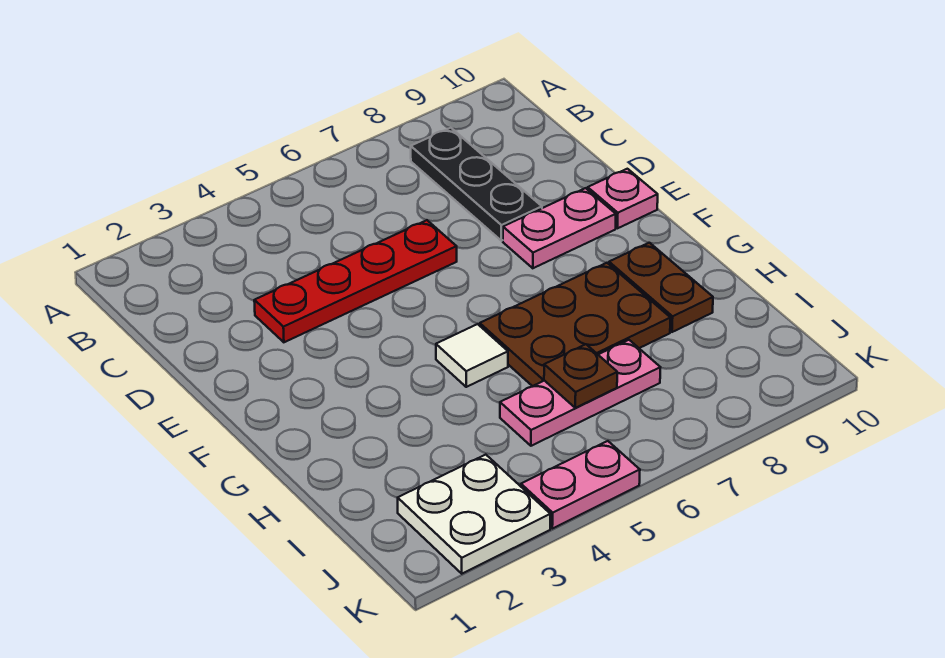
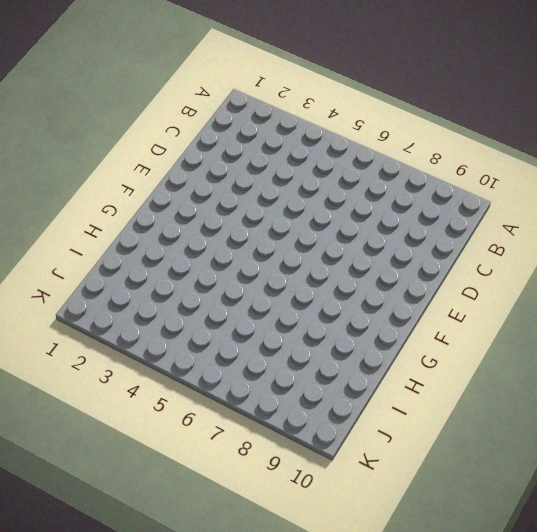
none -> black 1x3 plate [411,128,542,241]
none -> red 1x4 plate [254,220,457,342]

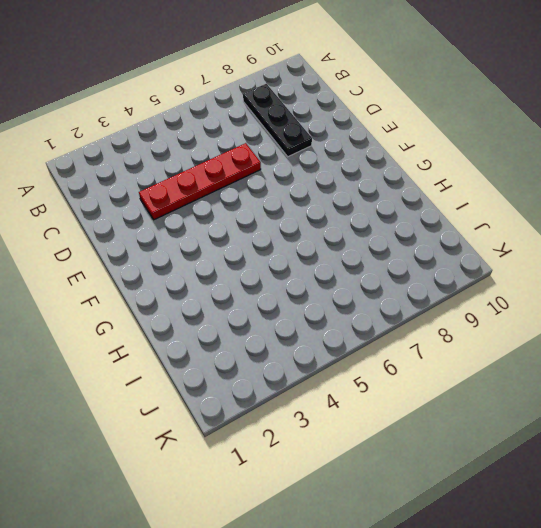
none -> pink 1x2 plate [503,188,616,268]
none -> pink 1x1 plate [588,169,658,228]

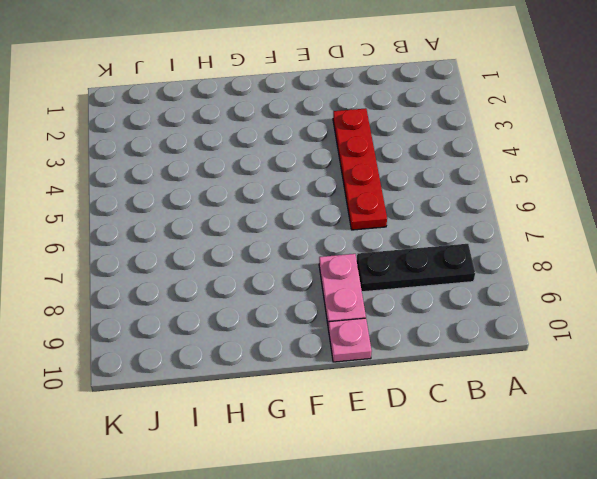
none -> white 1x1 tile [436,324,508,387]
none -> brown 2x3 plate [480,263,670,386]

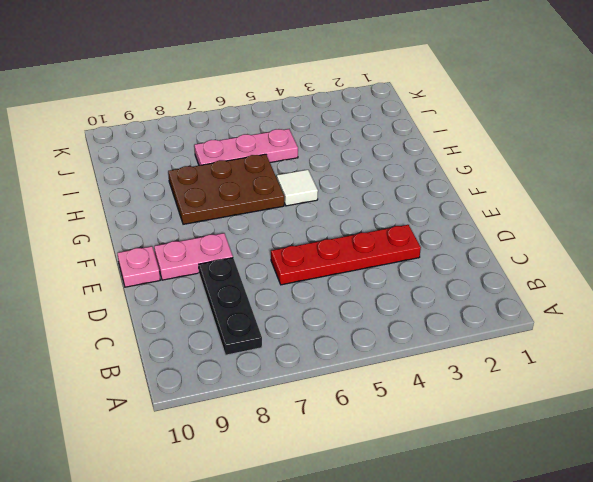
none -> brown 1x2 plate [609,243,713,332]
none -> white 2x2 plate [398,455,550,574]

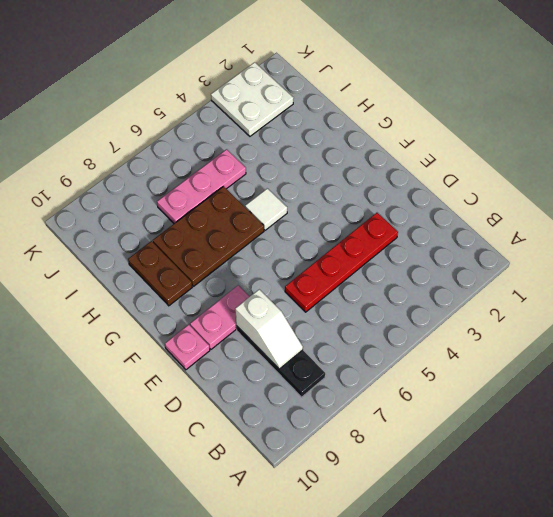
white 1x2 slope [235,289,303,369] -> none
none -> pink 1x2 plate [521,441,640,529]
none -> brown 1x1 plate [544,344,617,408]

